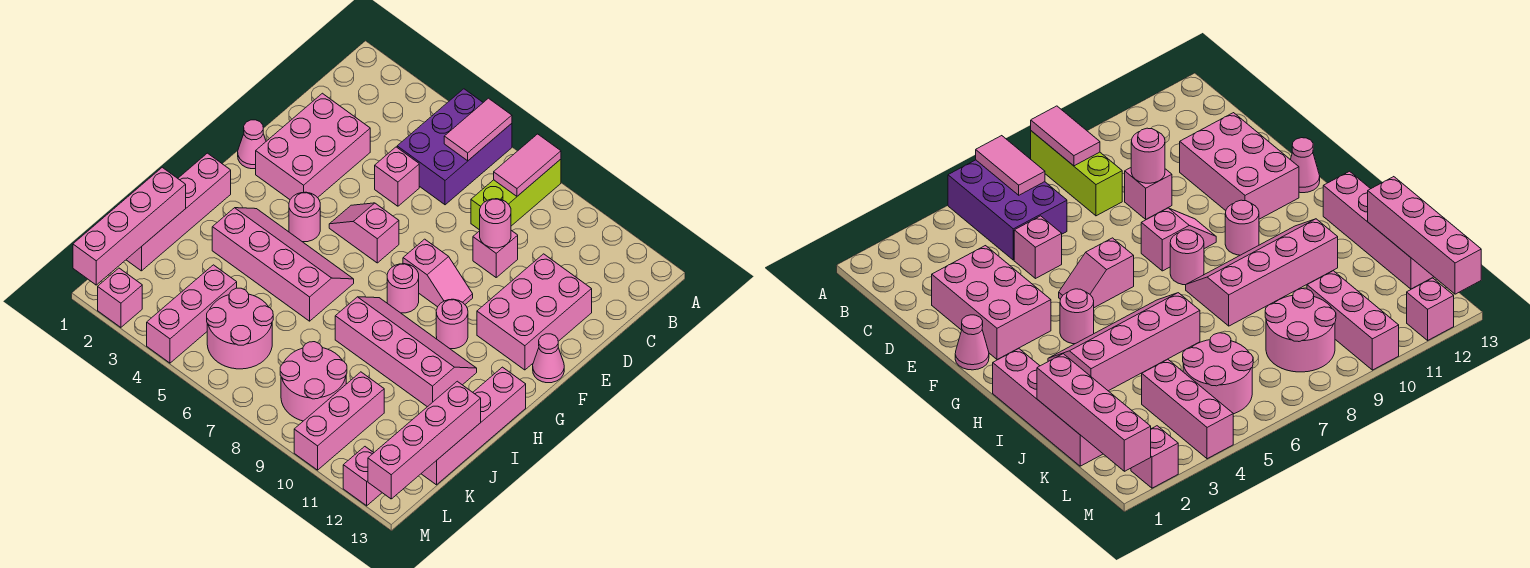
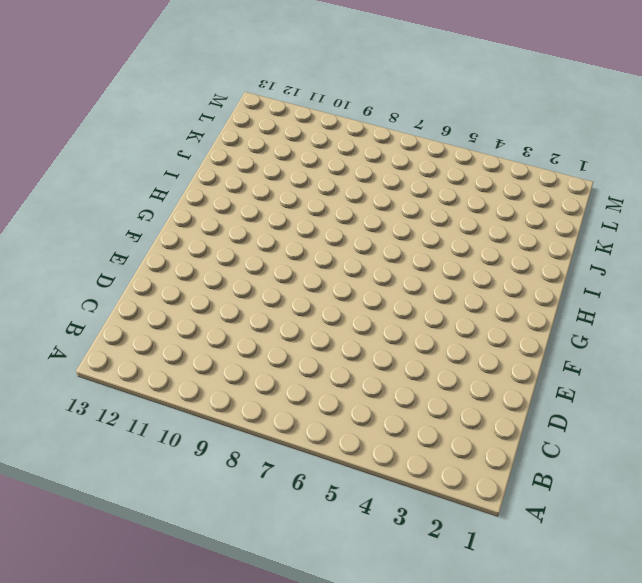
none -> purple 2x3 brick [397,89,512,205]
none -> lime 1x3 brick [471,159,561,230]
none -> pink 2x3 brick [256,93,370,199]

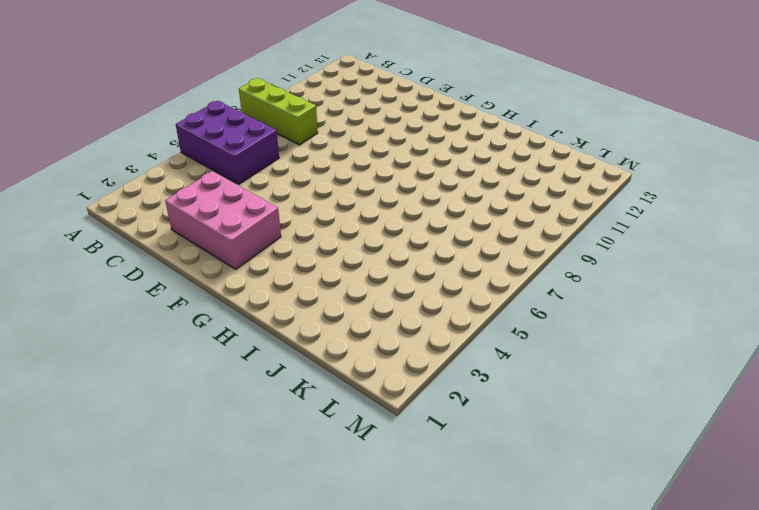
none -> pink 1x1 brick [375,147,419,206]
none -> pink 1x1 brick [473,230,518,277]
none -> pink 2x3 brick [477,254,592,370]

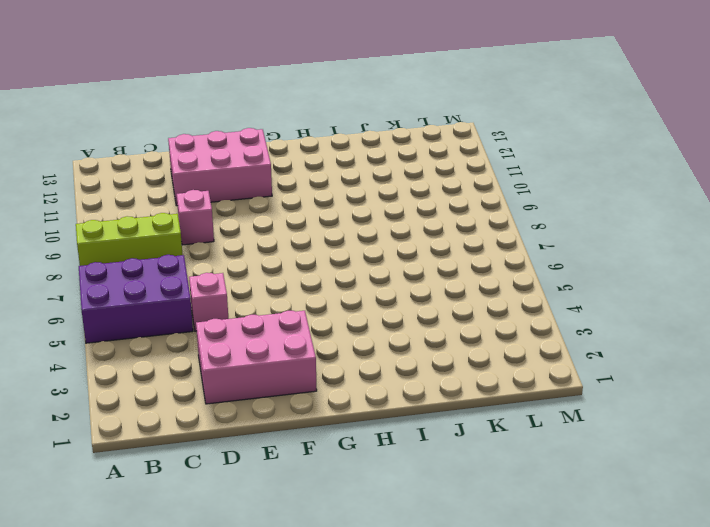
none -> pink 1x1 cone [238,120,266,169]
none -> pink 1x2 slope [329,203,399,263]
none -> pink 1x2 slope [403,239,473,307]

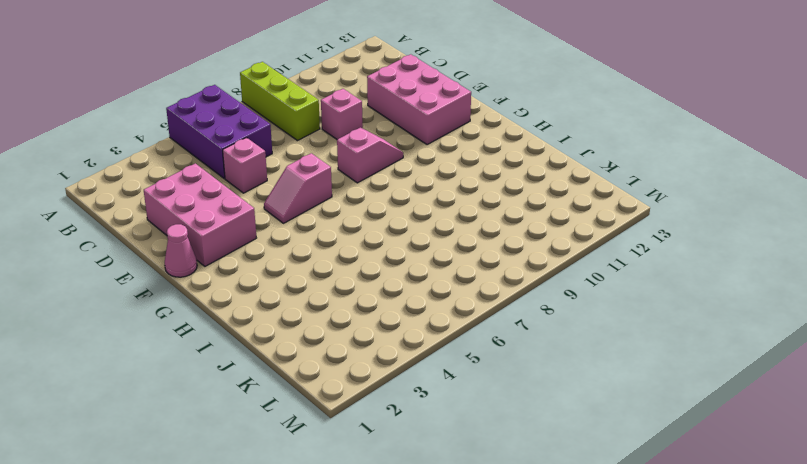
none -> pink 1x1 cone [533,334,564,383]
none -> pink 1x1 round brick [289,192,320,242]
none -> pink 1x1 round brick [387,264,419,313]

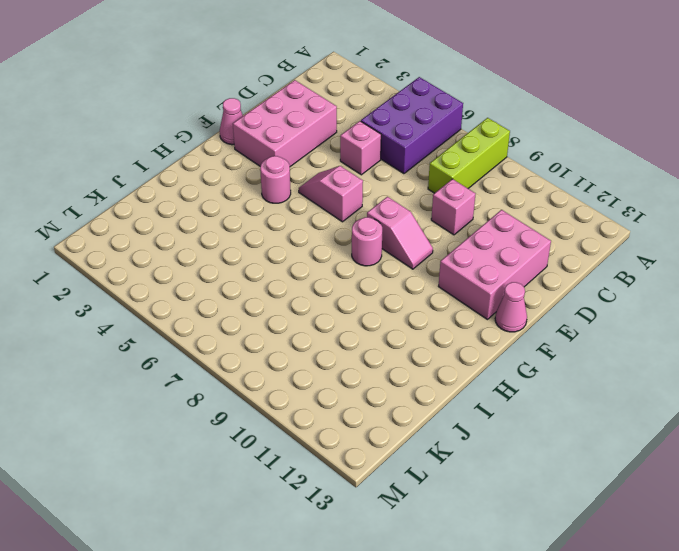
none -> pink 1x1 round brick [436,299,468,349]
none -> pink 1x4 brick [126,153,231,271]
none -> pink 2x4 slope [212,208,354,321]

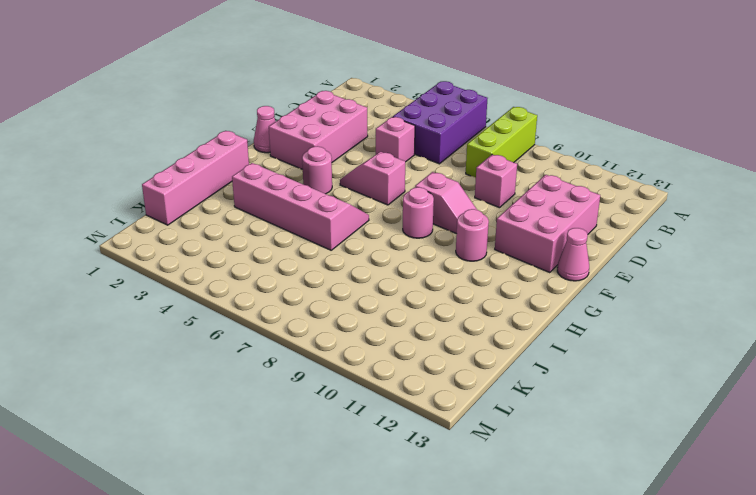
none -> pink 2x4 slope [335,297,477,407]
none -> pink 1x4 brick [421,367,526,485]
none -> pink 1x3 brick [147,265,237,363]

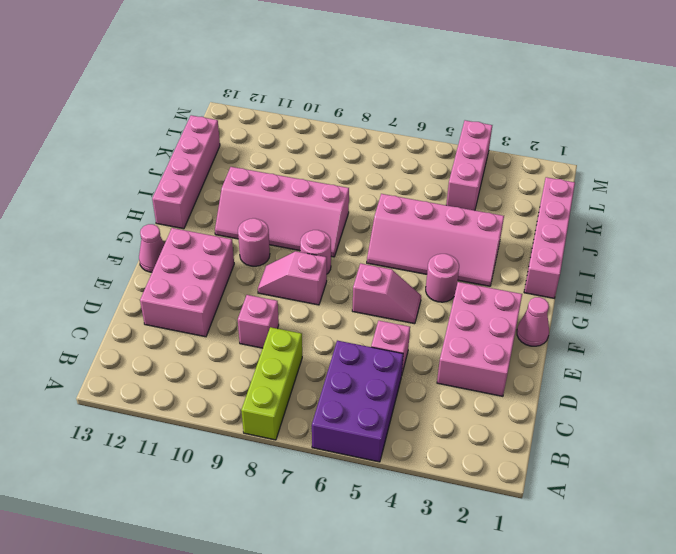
none -> pink 2x2 round brick [207,288,273,369]
none -> pink 2x2 round brick [280,342,347,421]
none -> pink 1x3 brick [294,372,384,470]

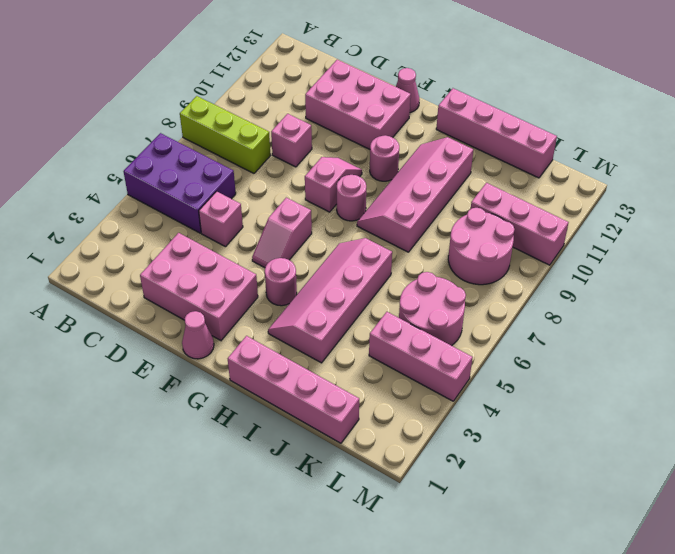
none -> pink 1x1 brick [98,268,142,327]
none -> pink 1x1 brick [343,447,382,506]
none -> pink 1x2 tile [444,98,512,161]

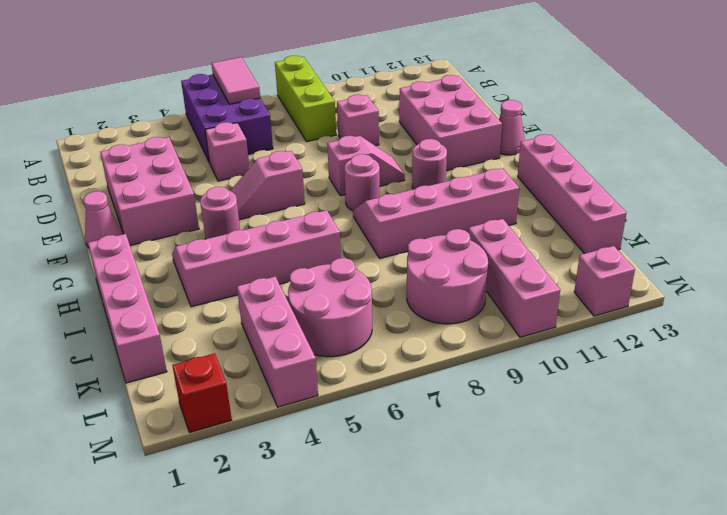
red 1x1 brick [172,353,232,433] -> pink 1x1 brick [98,268,142,327]
none -> pink 1x2 tile [494,134,561,196]
none -> pink 1x1 round brick [480,199,511,248]
none -> pink 1x4 brick [73,167,186,285]

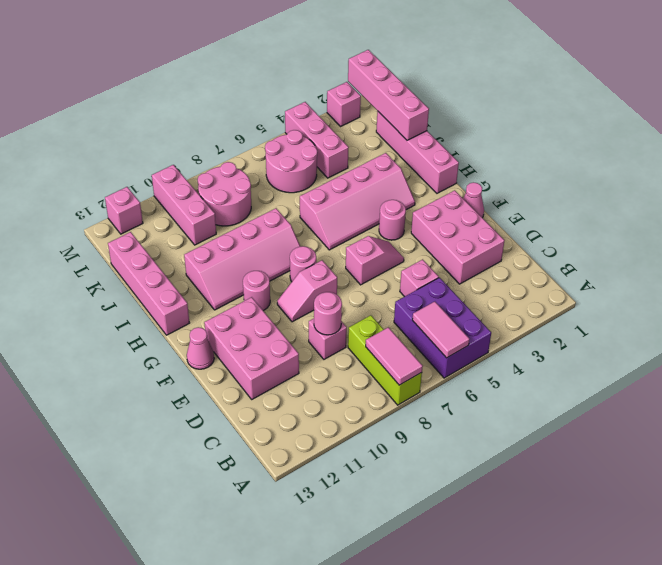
none -> pink 1x4 brick [368,381,481,499]

